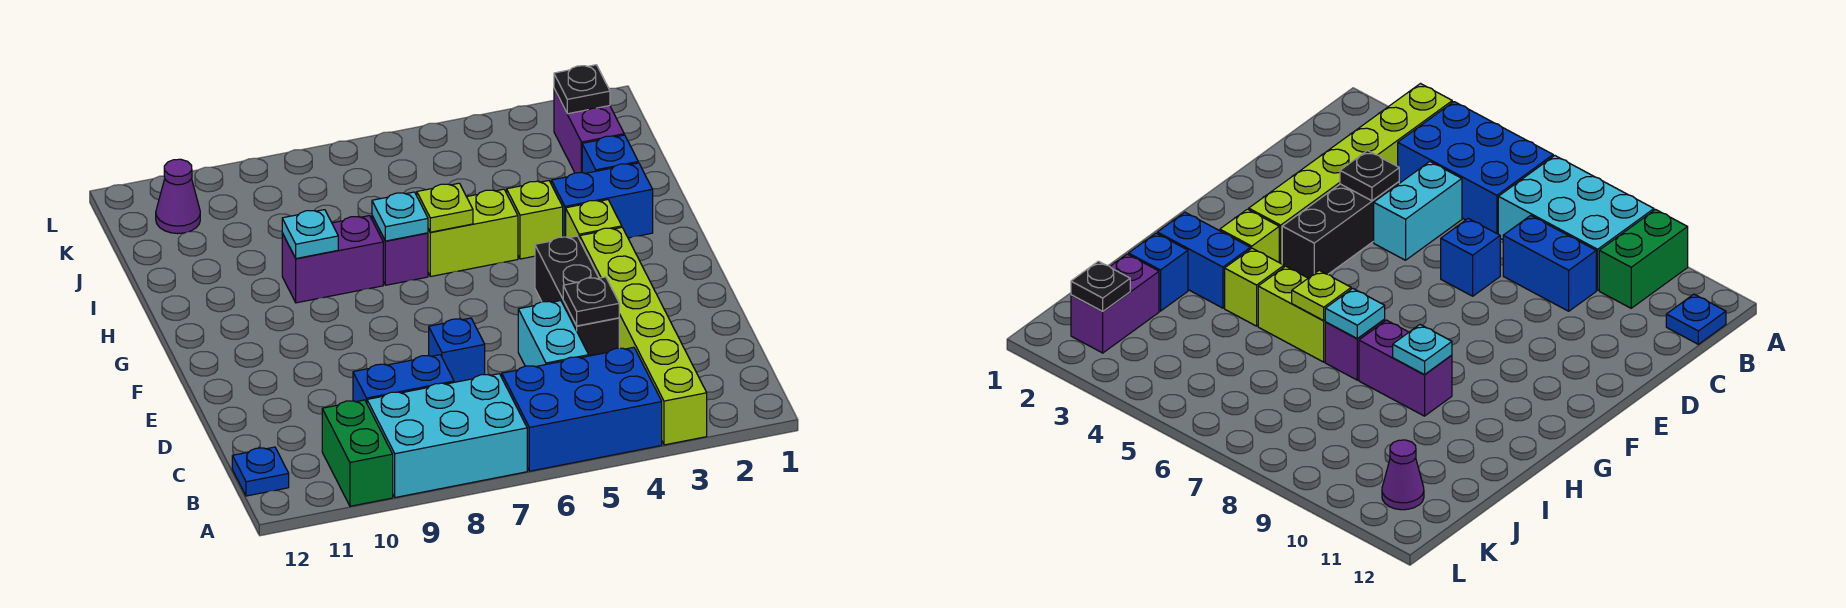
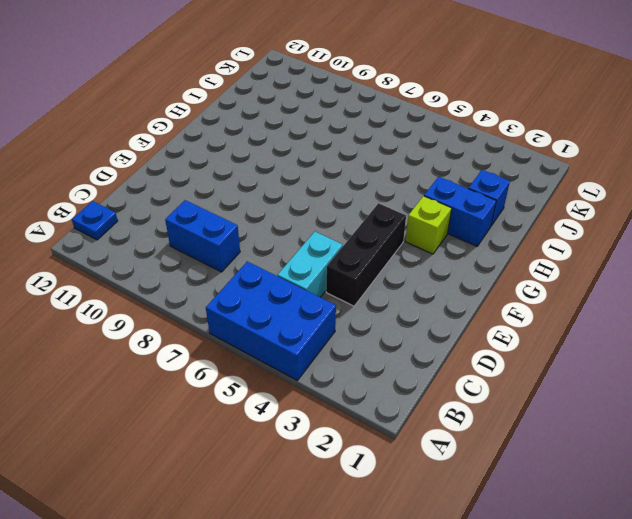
none -> lime 1x6 brick [580,227,707,445]
none -> cyan 2x3 brick [367,374,527,497]
none -> green 1x2 brick [322,400,393,506]

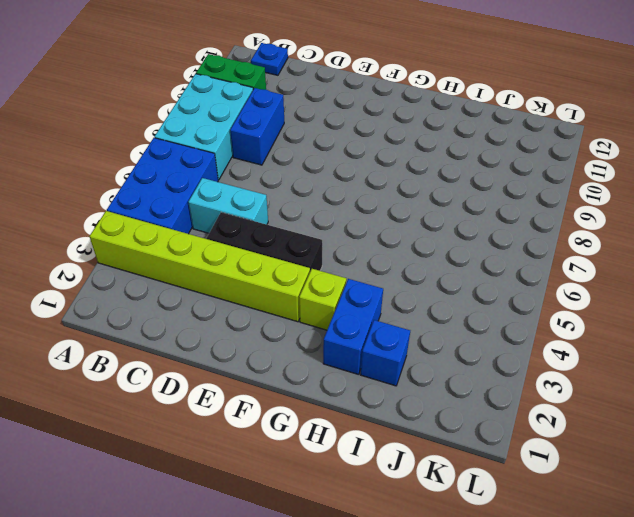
none -> blue 1x1 brick [429,318,485,382]
none -> lime 1x1 brick [507,181,563,259]
none -> lime 1x2 brick [428,189,518,277]

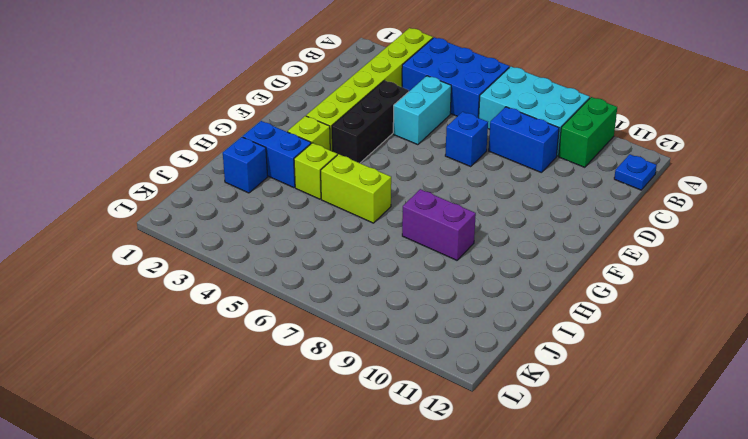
none -> purple 1x1 brick [372,216,428,285]
none -> purple 1x2 brick [554,89,624,173]
none -> purple 1x1 cone [156,159,200,234]

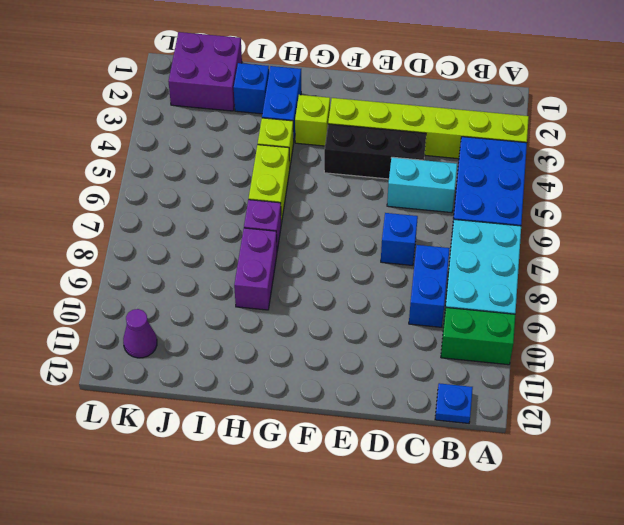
purple 2x2 brick [168,32,242,111] -> purple 1x2 brick [554,89,624,173]
none -> black 1x1 plate [563,277,619,326]
none -> lime 1x1 plate [417,183,473,232]
none -> cyan 1x1 plate [372,192,428,241]

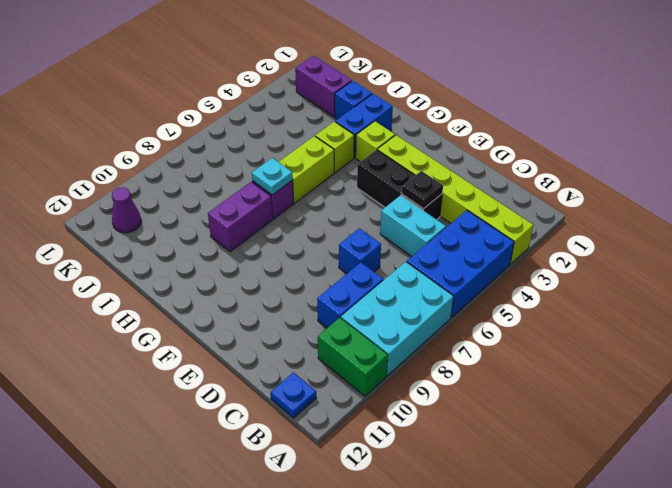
none -> lime 1x1 plate [417,183,473,232]
none -> cyan 1x1 plate [282,210,338,258]
none -> black 1x1 plate [554,65,610,114]

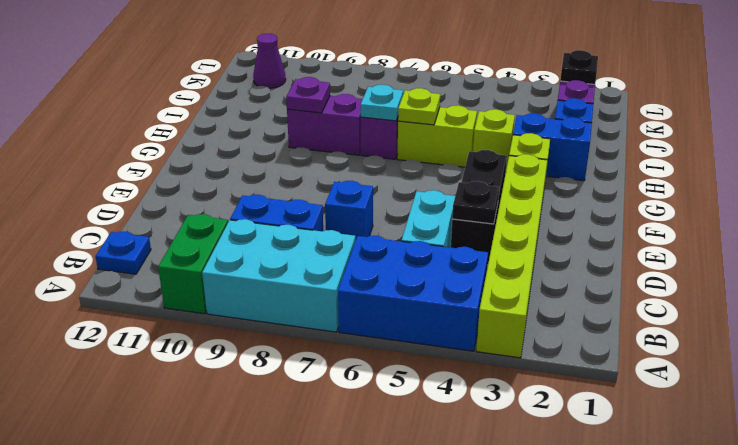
purple 1x1 plate [286,77,330,113] -> cyan 1x1 plate [282,210,338,258]

